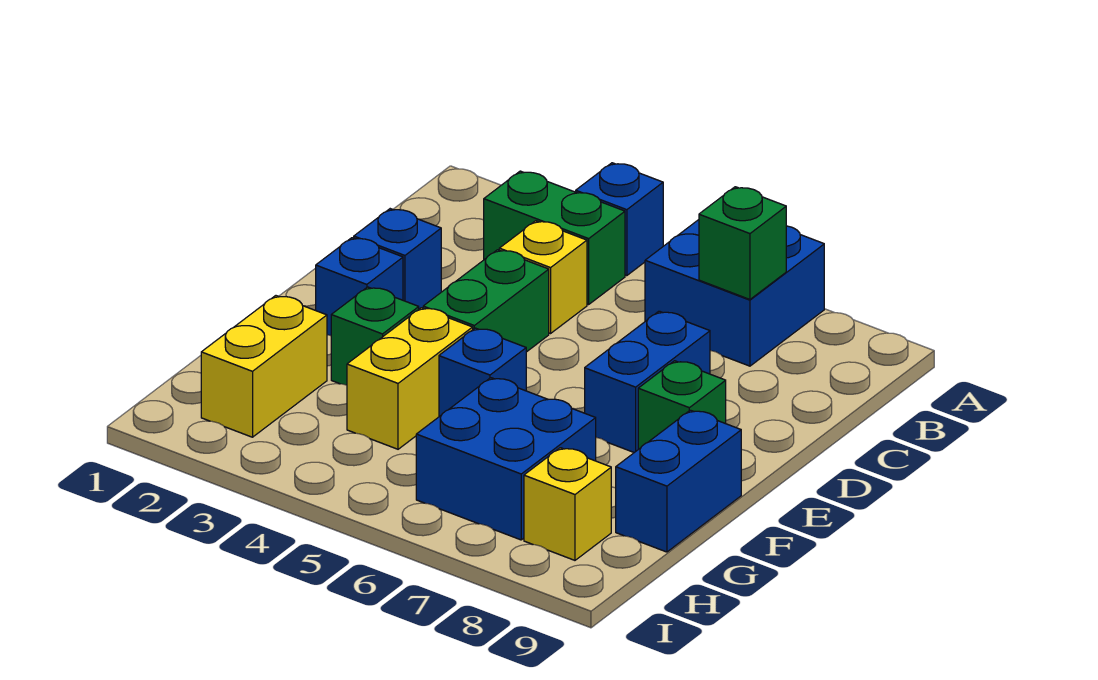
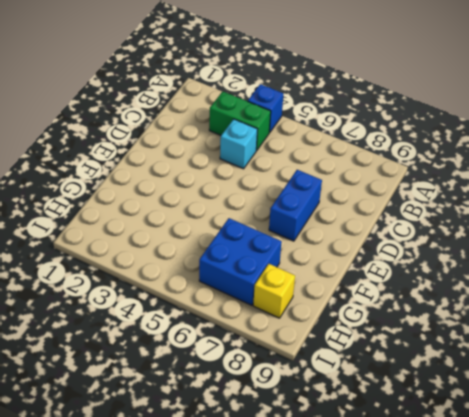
cyan 1x1 brick [220,119,258,169] -> yellow 1x1 brick [499,221,587,333]
none -> blue 2x2 brick [645,220,824,366]
none -> blue 1x1 brick [354,209,441,309]
none -> green 1x2 brick [423,250,549,352]

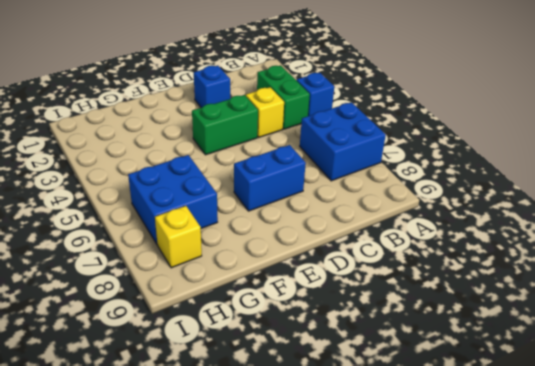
none -> blue 1x1 brick [316,238,403,336]
none -> green 1x1 brick [638,361,726,449]
none -> green 1x1 brick [331,287,419,385]

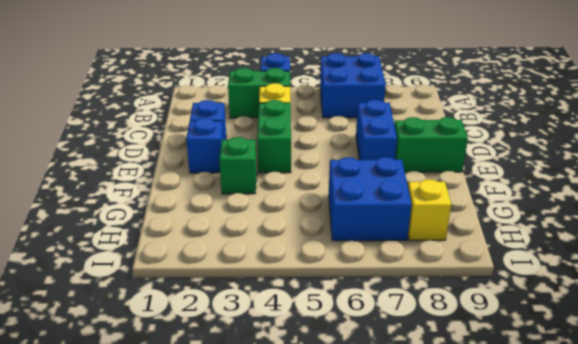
green 1x2 brick [394,117,468,172] -> green 1x1 brick [638,361,726,449]
none -> yellow 1x2 brick [347,308,473,449]
none -> blue 1x1 brick [439,328,526,416]
none -> blue 1x2 brick [616,410,741,552]

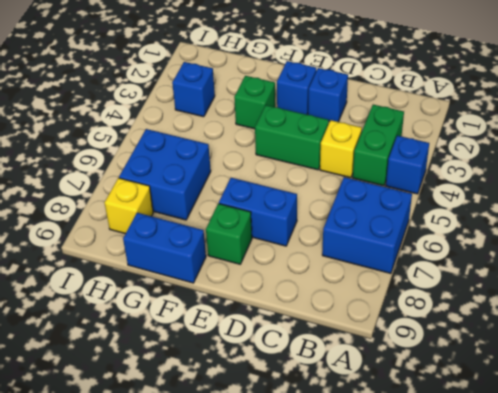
blue 1x1 brick [172,62,215,117] -> blue 1x1 brick moved to [439,328,526,416]
none -> yellow 1x2 brick [347,308,473,449]
none -> yellow 1x2 brick [201,296,327,437]
none -> green 1x1 brick [699,187,786,299]

